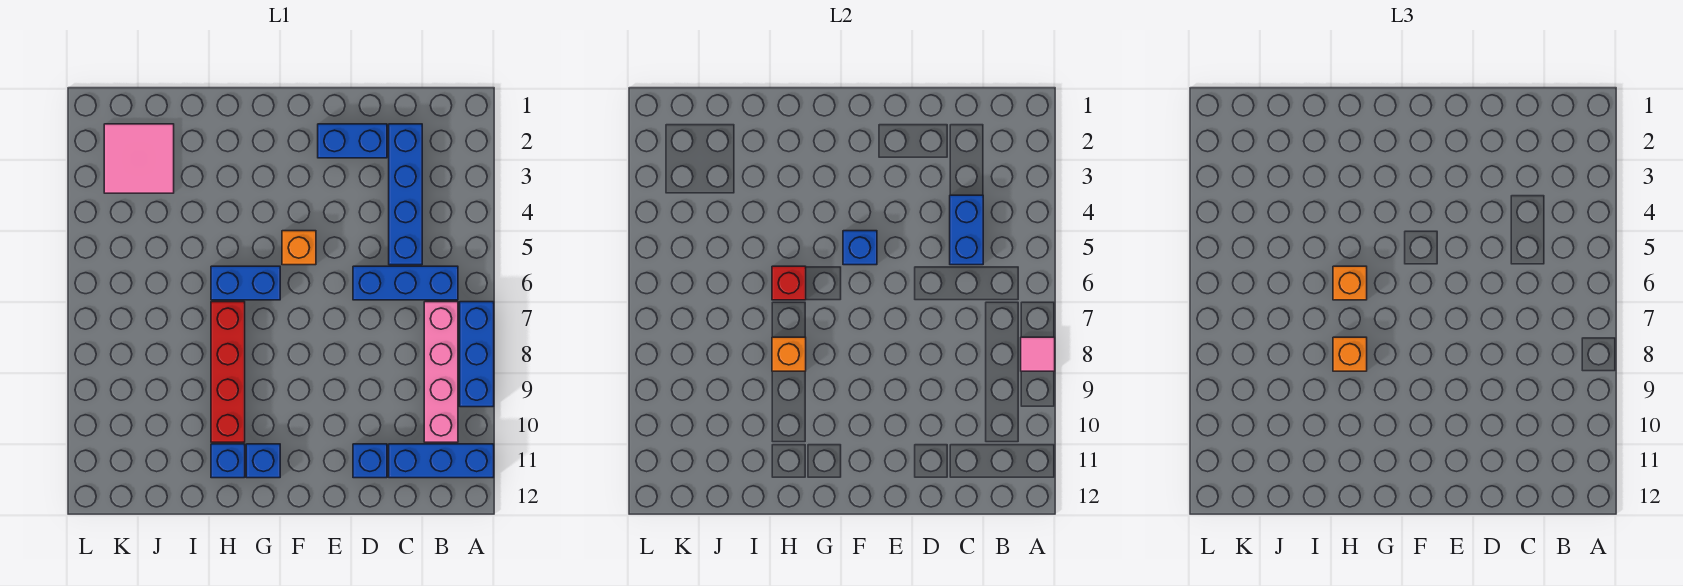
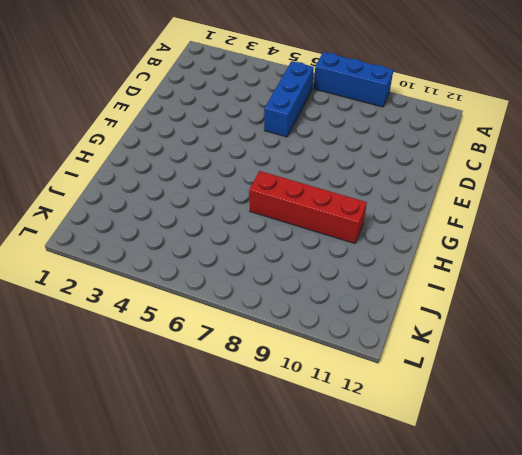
none -> blue 1x3 brick [389,444,494,478]
none -> pink 1x4 brick [424,302,458,442]
none -> blue 1x4 brick [389,124,422,265]

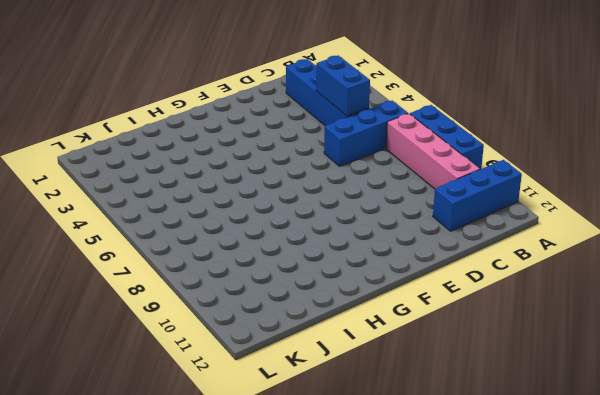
none -> blue 1x2 brick [318,124,387,158]
none -> blue 1x1 brick [353,444,387,478]
none -> orange 1x1 brick [282,231,316,265]

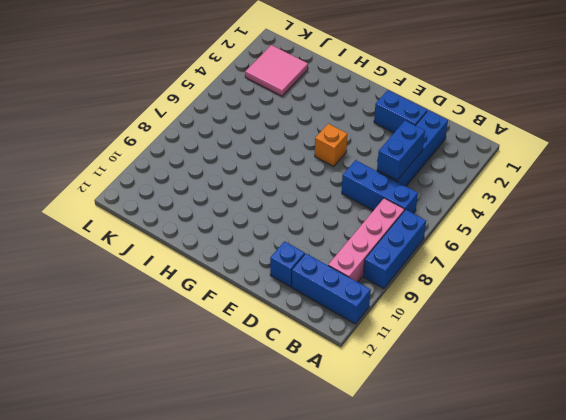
none -> blue 1x2 brick [211,266,280,300]
none -> blue 1x1 brick [246,444,280,478]
none -> red 1x4 brick [211,302,245,442]

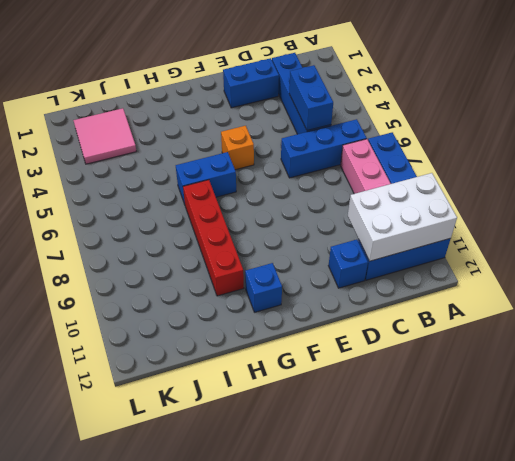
white 2x3 brick [348,173,457,261] -> none
none -> blue 1x1 brick [211,444,245,478]
none -> pink 1x1 tile [1021,337,1055,371]
none -> blue 1x1 brick [843,231,877,265]

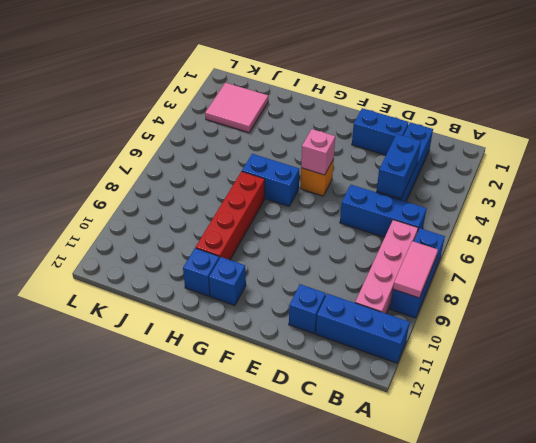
pink 1x2 tile [393,241,438,298] -> pink 1x1 tile [1021,337,1055,371]
pink 1x1 brick [301,129,335,175] -> blue 1x1 brick [843,231,877,265]
none -> red 1x1 brick [772,266,806,300]
none -> orange 1x1 brick [772,337,806,371]
none -> orange 1x1 brick [1333,266,1367,300]

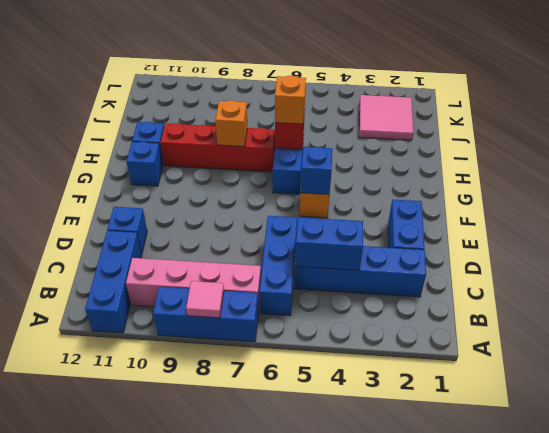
none -> orange 1x1 brick [1333,337,1367,371]

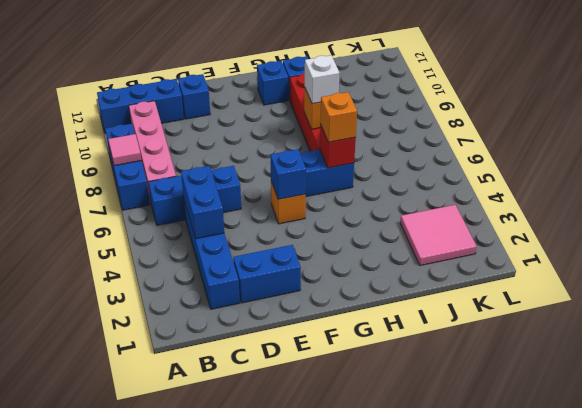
white 1x1 brick [305,55,340,104] -> orange 1x1 brick [1333,337,1367,371]

